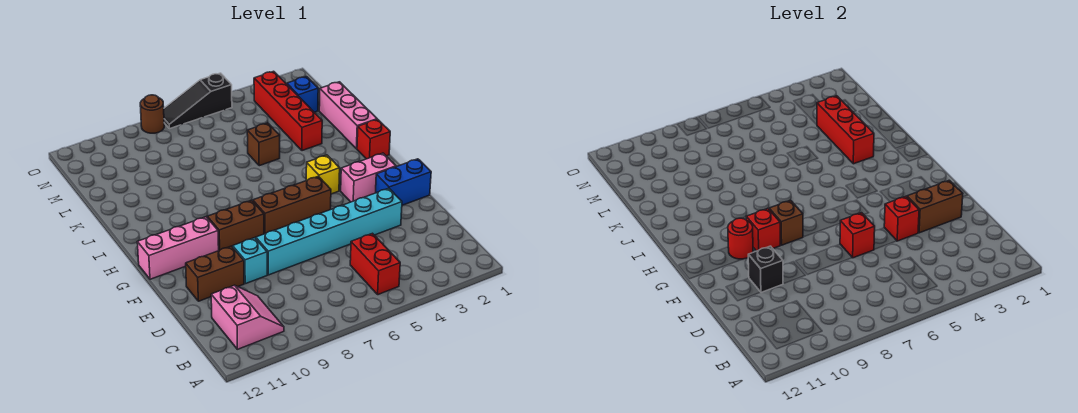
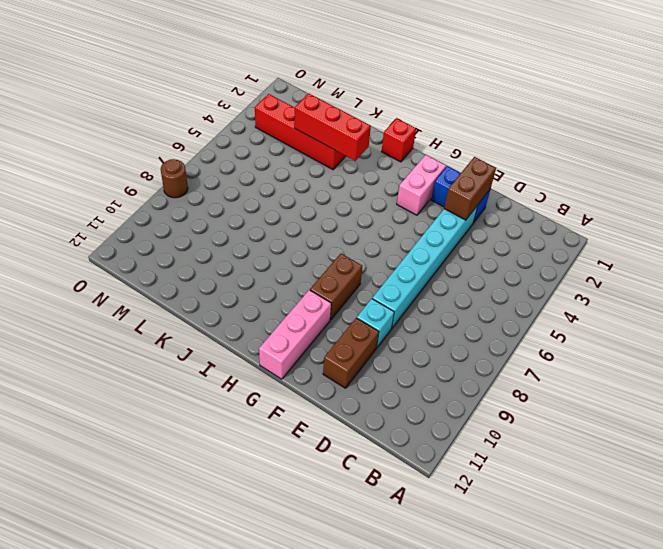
blue 1x2 brick [431,166,490,223] -> blue 1x2 brick turned to [376,159,431,205]
none -> red 1x2 brick [350,233,400,295]
none -> pink 2x2 slope [211,285,284,349]
none -> brown 1x3 brick [253,176,331,234]

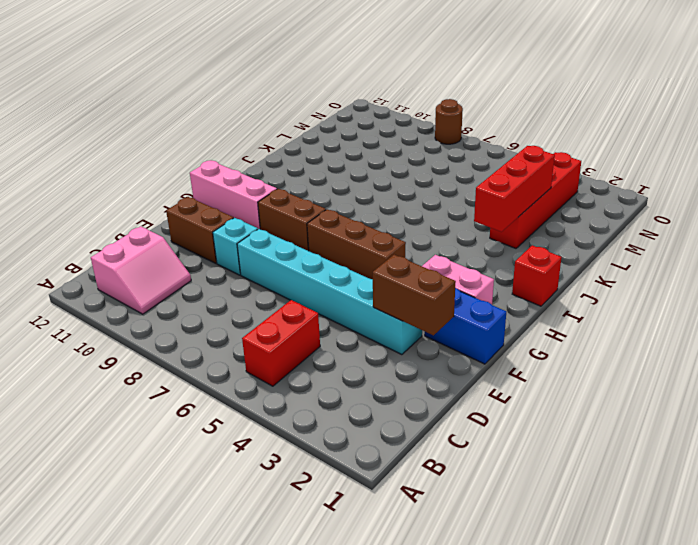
none -> yellow 1x1 brick [306,155,340,194]
none -> pink 1x3 brick [319,82,377,149]
none -> brown 1x1 brick [247,123,280,166]

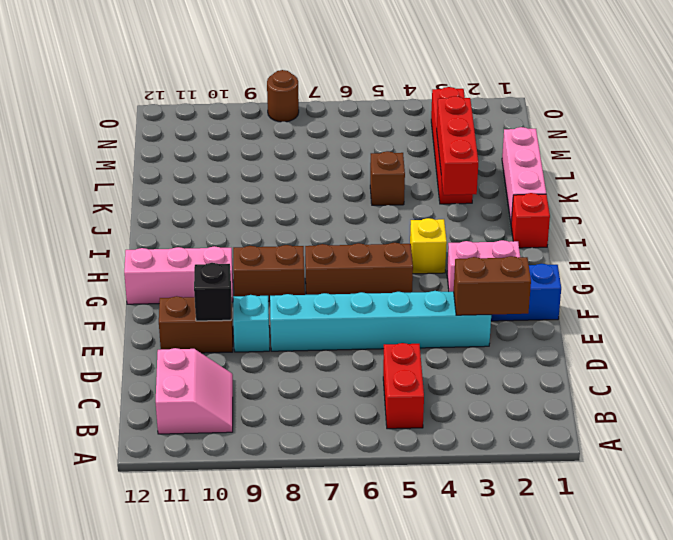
none -> blue 1x1 brick [287,77,318,112]
none -> black 1x3 slope [164,73,232,129]
none -> red 1x1 brick [884,196,919,241]

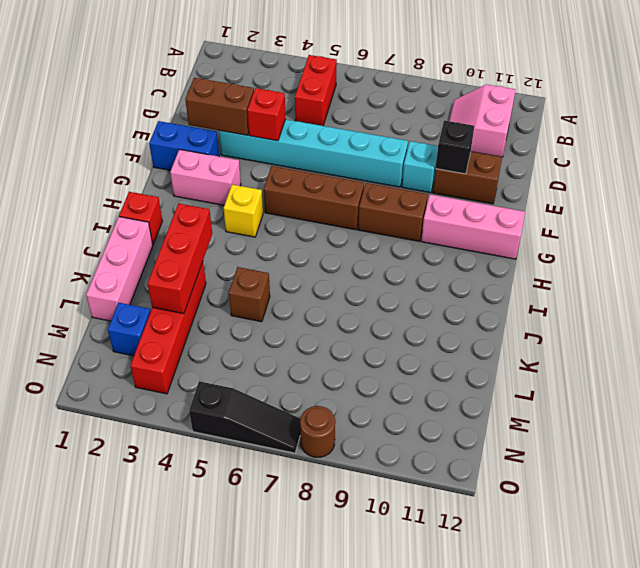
none -> red 1x1 brick [840,213,875,258]
none -> brown 1x1 brick [769,200,803,245]
none -> red 1x1 brick [746,209,780,251]

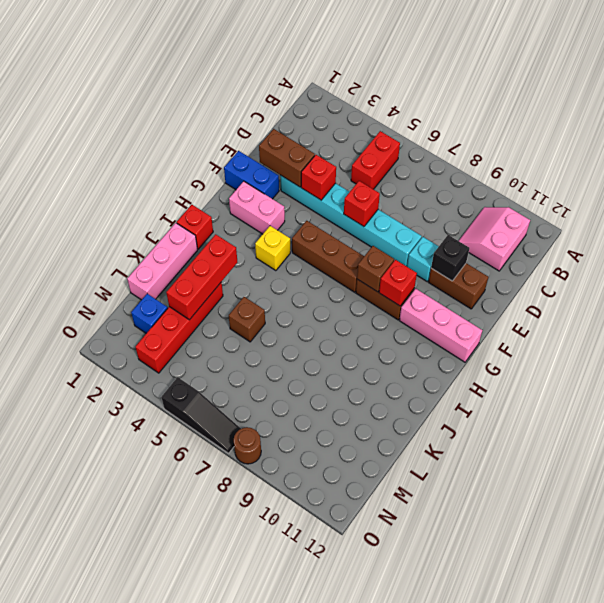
none -> red 1x1 round brick [728,218,753,259]

